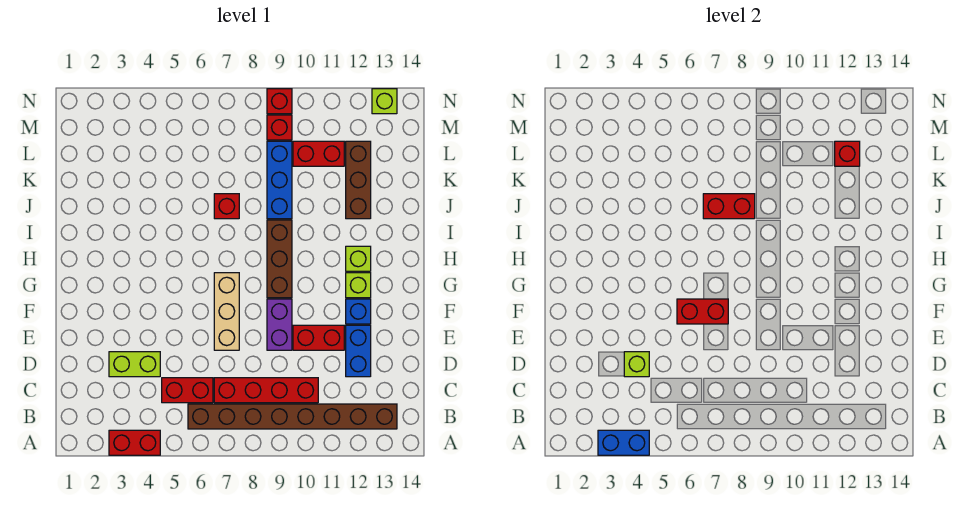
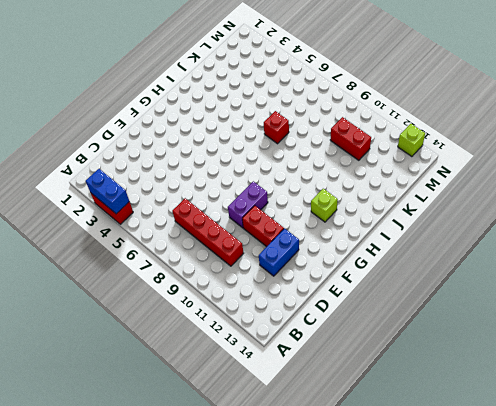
none -> brown 1x8 brick [188,404,397,429]
none -> red 1x2 brick [162,378,213,403]
none -> lime 1x2 brick [109,352,160,377]

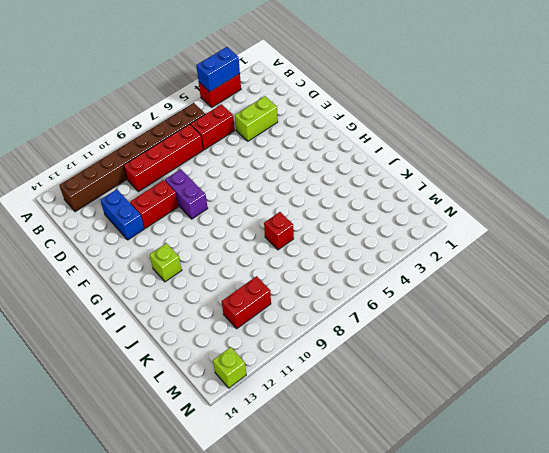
none -> tan 1x3 brick [214,273,239,350]
none -> blue 1x1 brick [346,299,371,324]
none -> brown 1x3 brick [267,220,292,298]

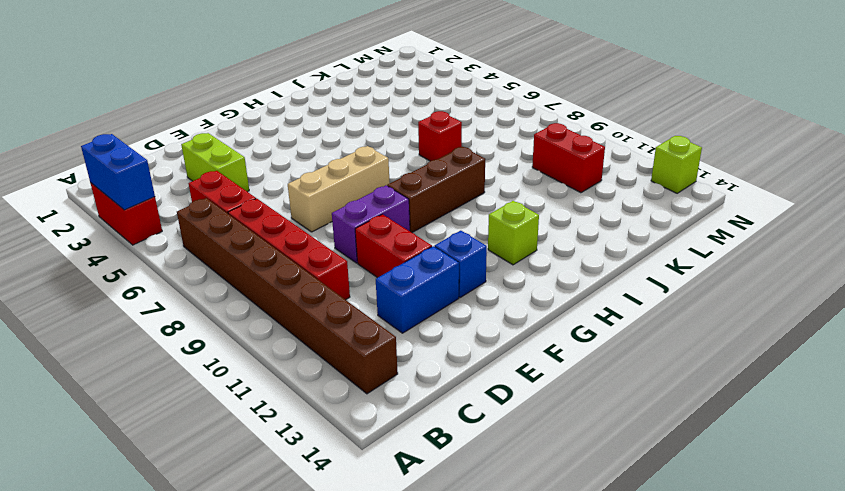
none -> lime 1x1 brick [346,273,371,298]
none -> blue 1x3 brick [267,141,292,219]
none -> brown 1x3 brick [346,141,371,219]

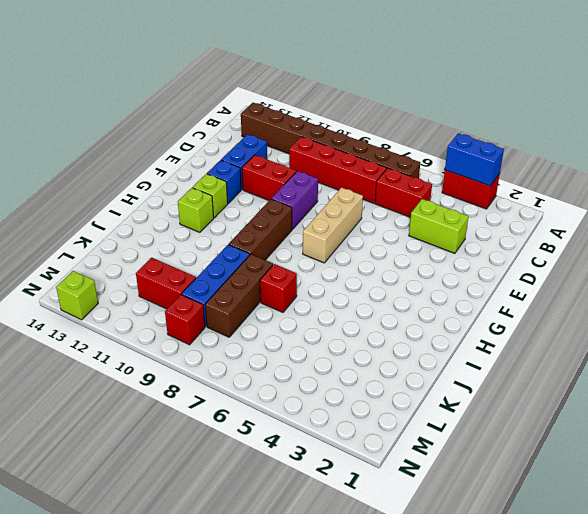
brown 1x3 brick [205,254,273,337] -> brown 1x3 brick moved to [346,141,371,219]
none -> red 1x1 brick [267,89,292,114]
none -> lime 1x1 brick [624,352,649,377]
none -> red 1x2 brick [677,299,728,324]

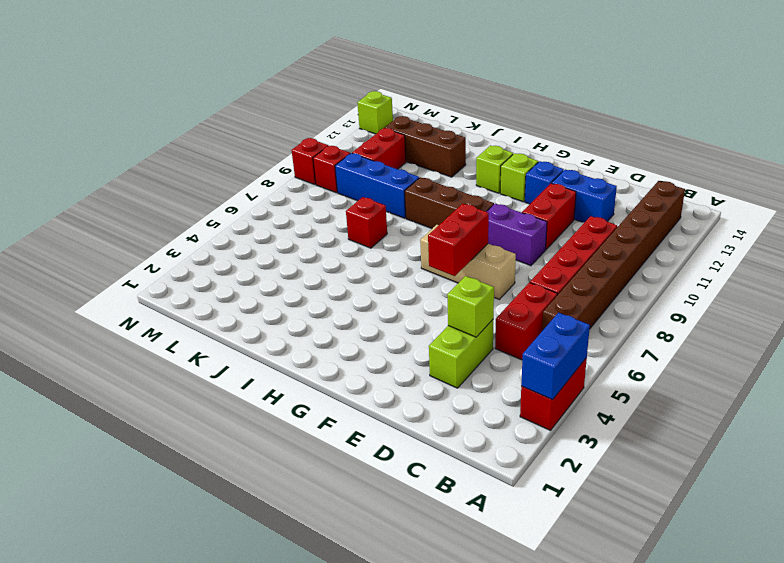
none -> red 1x2 brick [703,194,755,219]
none -> red 1x1 brick [835,141,860,166]

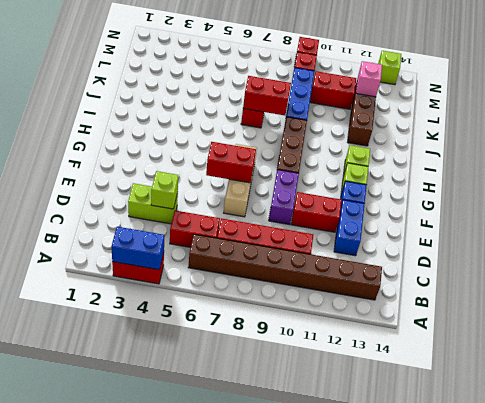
pink 1x1 brick [356,61,382,97] -> red 1x1 brick [835,141,860,166]

